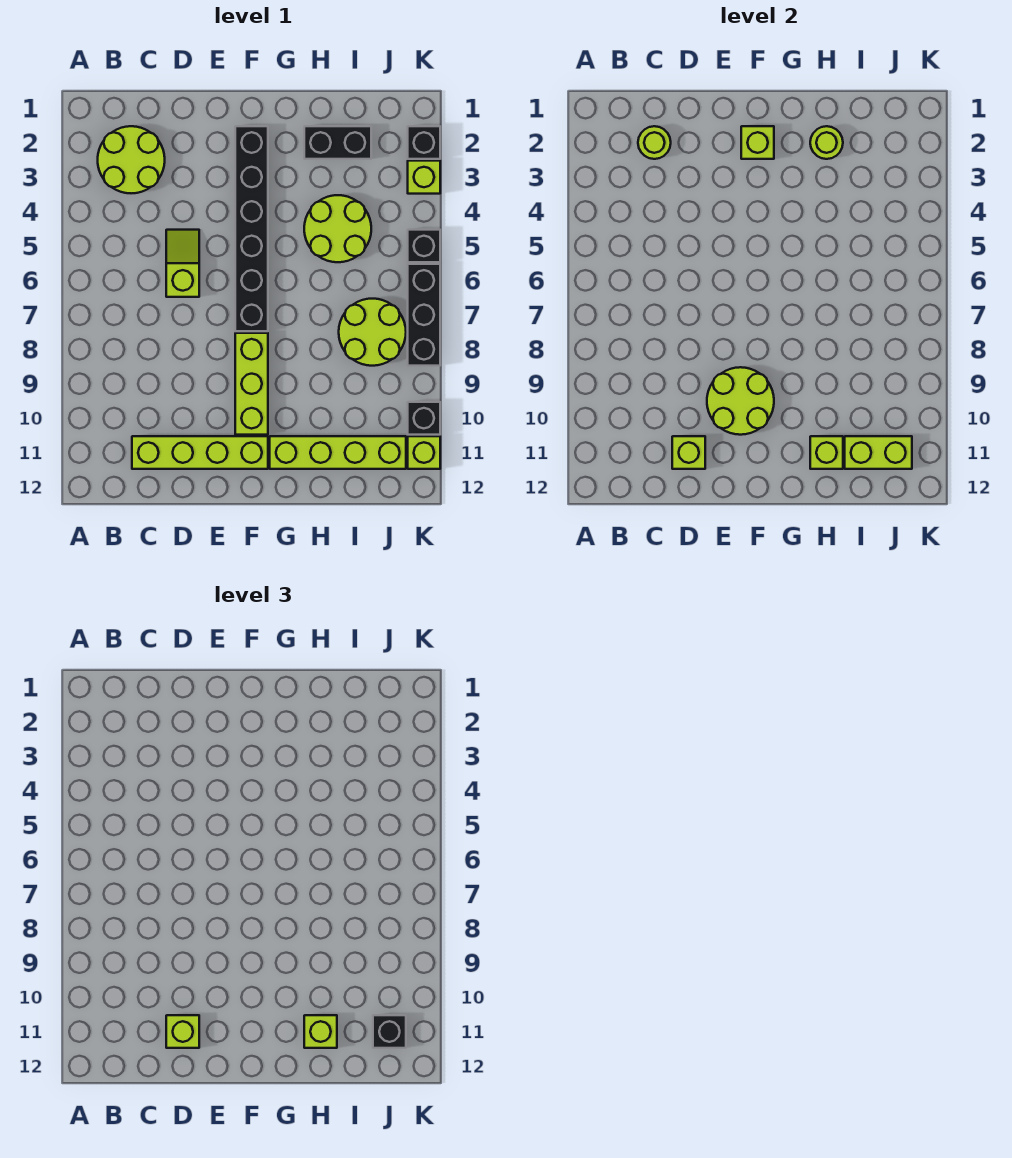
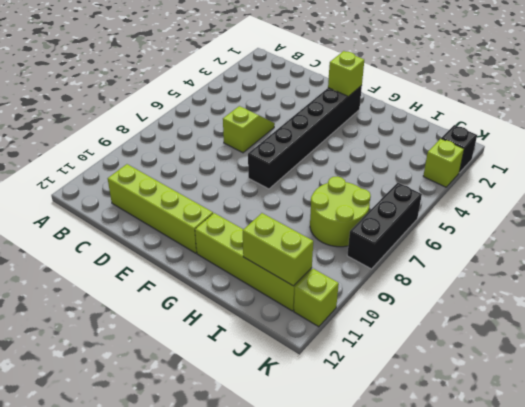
none -> lime 2x2 round brick [98,126,165,193]
none -> lime 1x3 brick [235,333,268,435]
none -> black 1x2 brick [304,126,371,159]

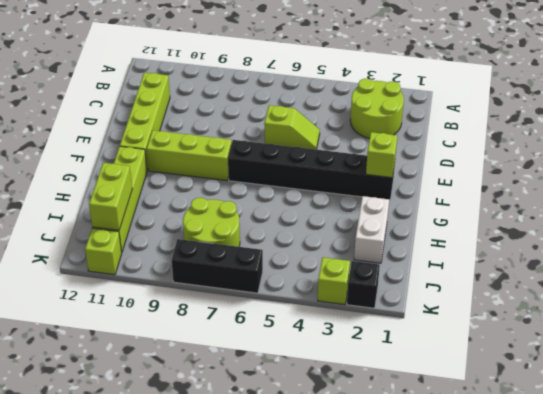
white 1x2 brick [354,196,389,263] -> black 1x2 brick [304,126,371,159]
none -> lime 2x2 round brick [304,195,371,262]
none -> black 1x1 brick [408,230,440,262]
none -> black 1x1 brick [408,402,440,435]

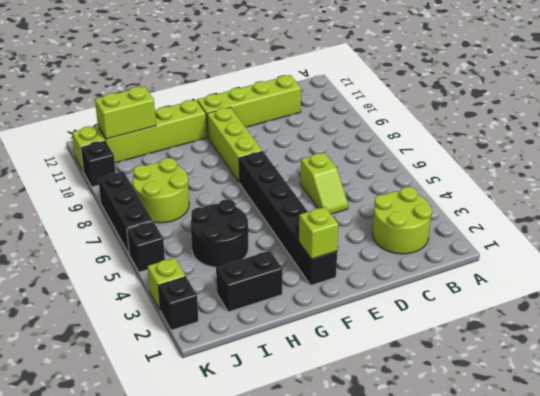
black 2x2 round brick [191,199,248,267] -> lime 2x2 round brick [304,195,371,262]
none -> lime 1x1 round brick [638,126,671,159]
none -> lime 1x1 brick [672,436,705,469]
none -> lime 2x2 round brick [707,367,774,435]

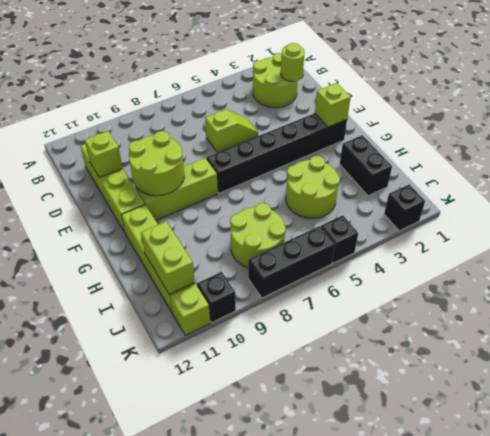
none -> lime 1x1 brick [408,161,440,194]
none -> lime 1x1 round brick [810,126,843,159]
none -> lime 1x1 brick [810,436,843,469]

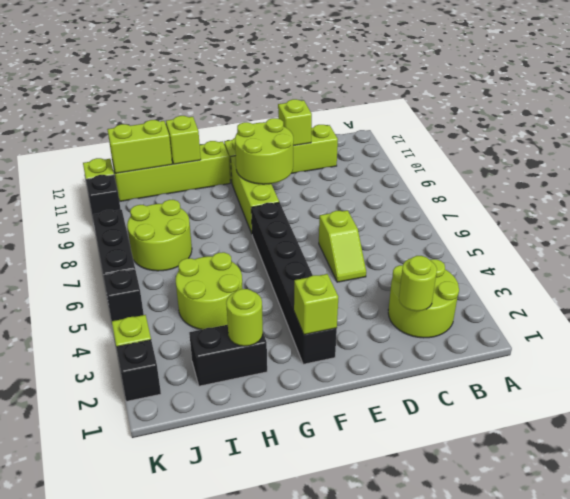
none -> lime 1x1 brick [166,1015,199,1048]
none -> lime 1x1 brick [304,1015,337,1048]
none -> black 1x1 brick [373,1015,406,1048]

